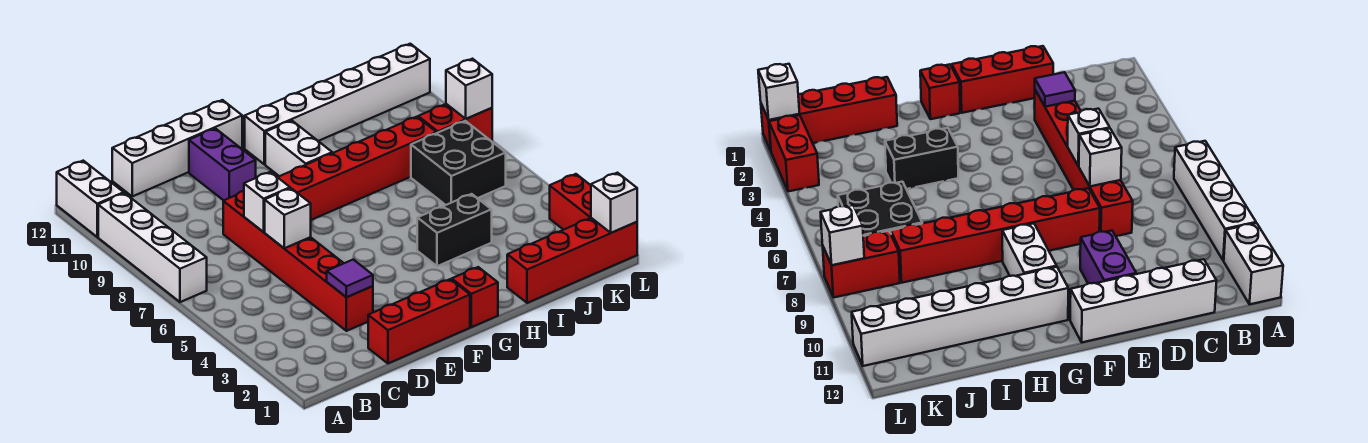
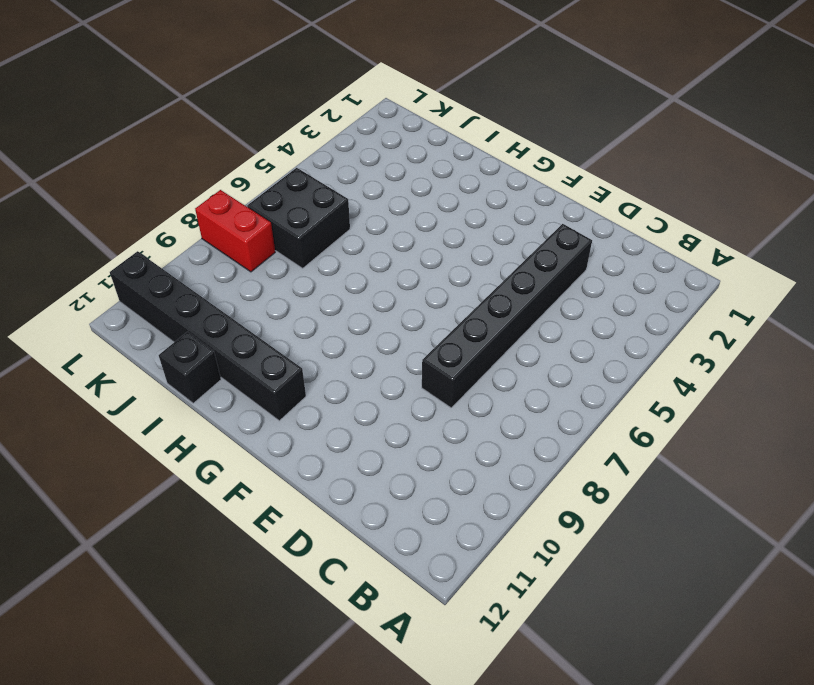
black 1x6 brick [422,224,592,408] -> red 1x6 brick [223,191,373,331]
black 1x6 brick [110,251,306,421] -> white 1x6 brick [245,44,430,164]
black 1x1 brick [159,332,221,403] -> none
none -> white 1x4 brick [98,193,207,302]
none -> white 1x2 brick [57,161,124,237]
none -> white 1x4 brick [112,100,242,196]

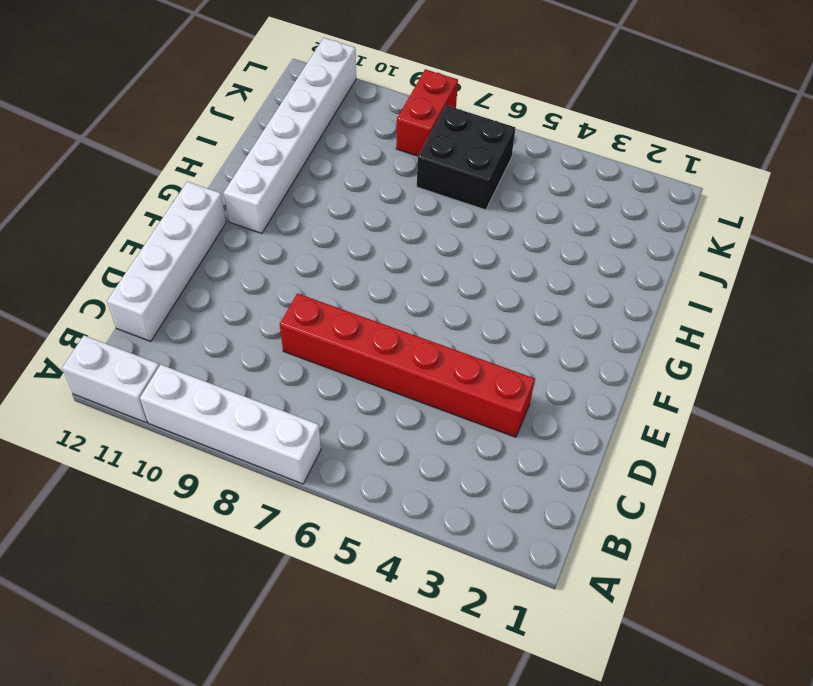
none -> red 1x3 brick [368,279,470,363]
none -> red 1x6 brick [278,117,437,220]
none -> purple 1x2 brick [189,128,256,200]

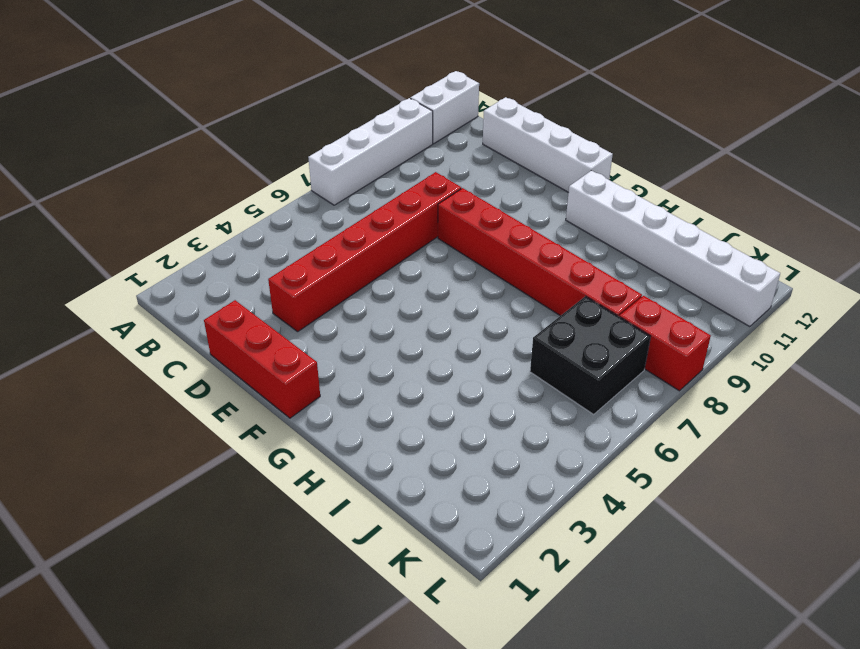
none -> purple 1x2 brick [189,128,256,200]
none -> red 1x1 brick [452,267,498,327]
none -> white 1x2 brick [265,120,332,176]

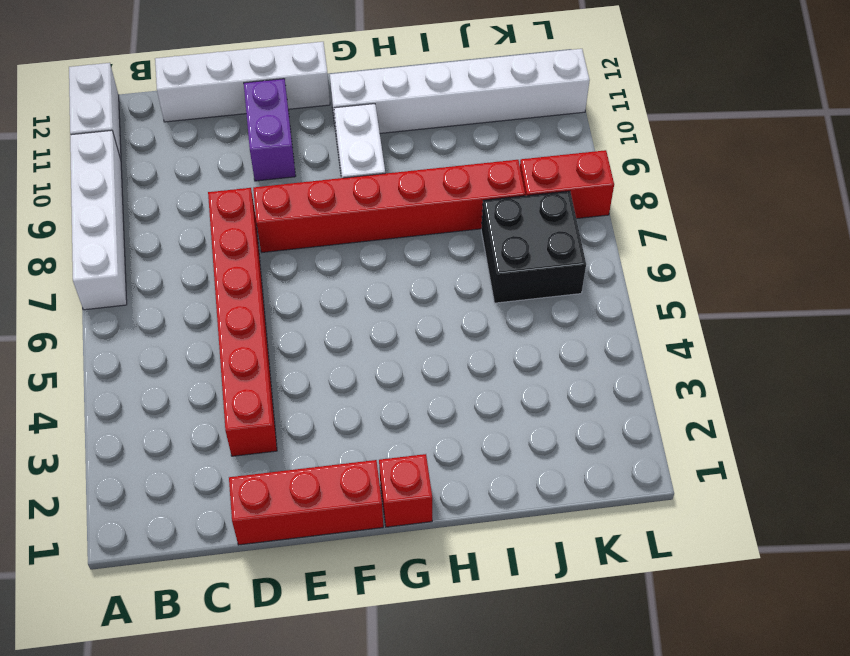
none -> black 1x2 brick [417,194,492,266]
none -> red 1x4 brick [507,218,637,303]
none -> red 1x2 brick [550,174,591,230]

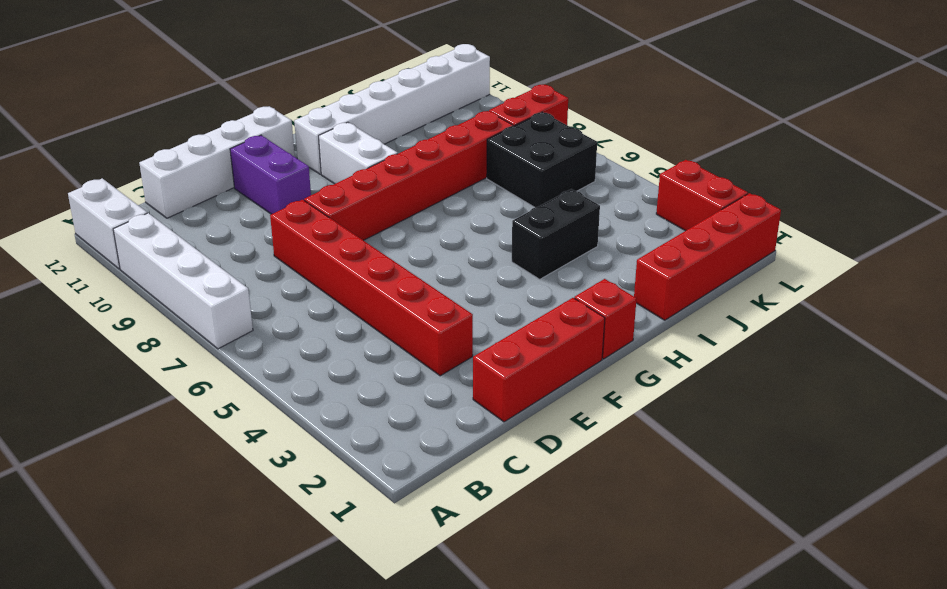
none -> purple 1x1 tile [327,260,373,297]
none -> white 1x1 brick [265,188,311,248]
none -> white 1x1 brick [244,172,290,232]

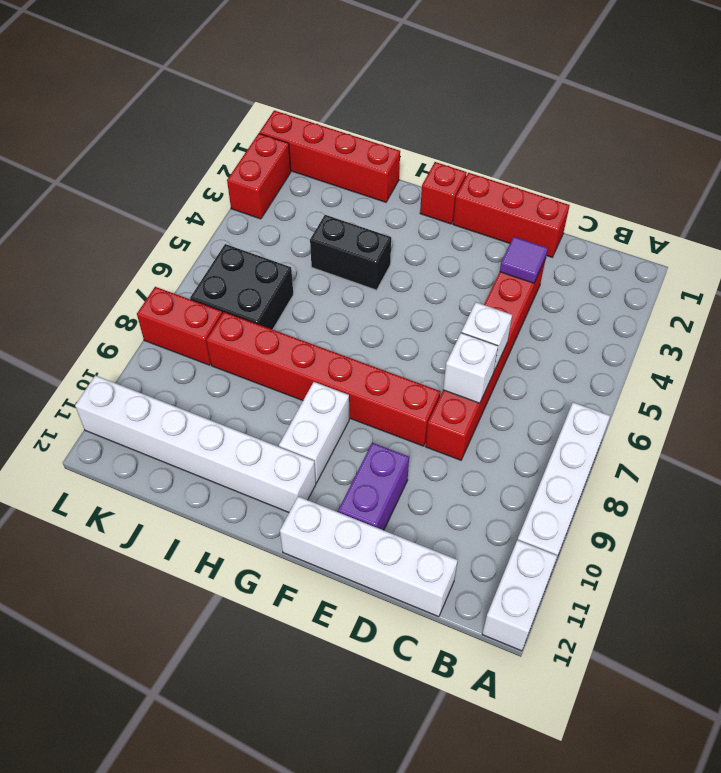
none -> white 1x1 brick [591,173,637,233]
none -> white 1x1 brick [446,59,492,119]

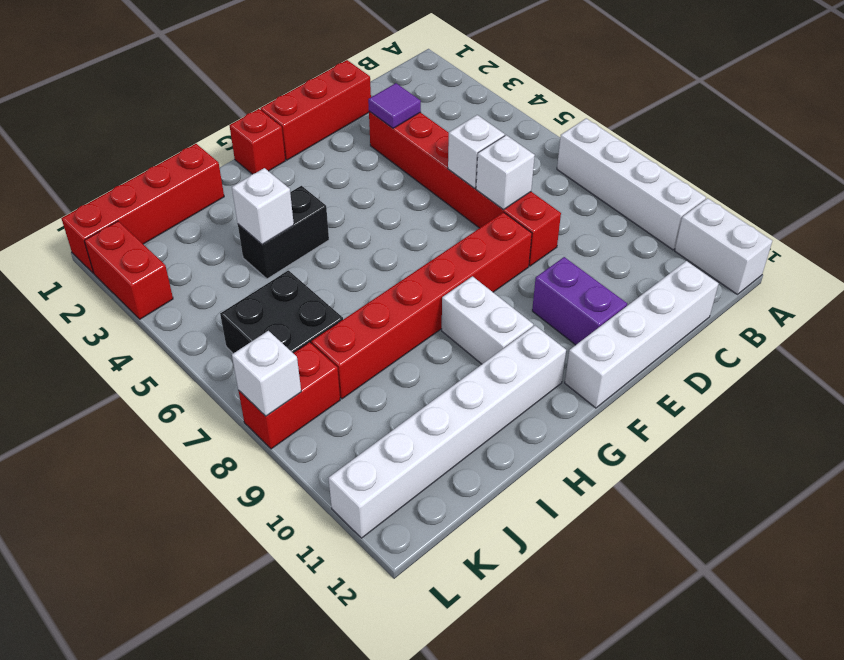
white 1x1 brick [232,168,294,245] -> white 1x1 brick moved to [591,173,637,233]

